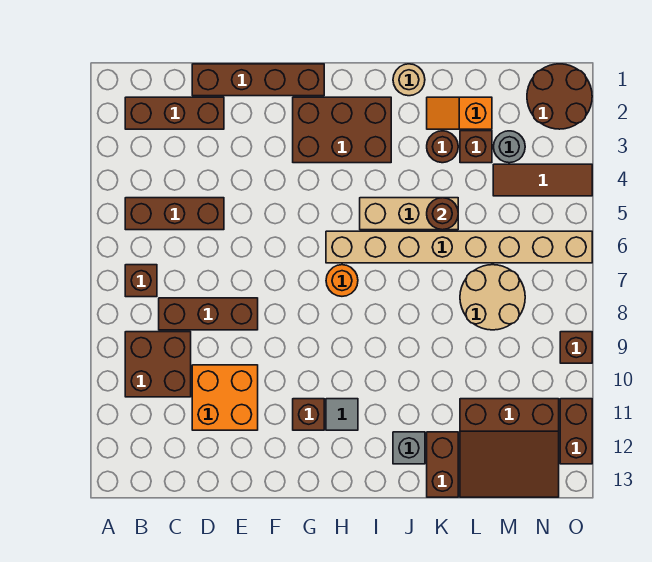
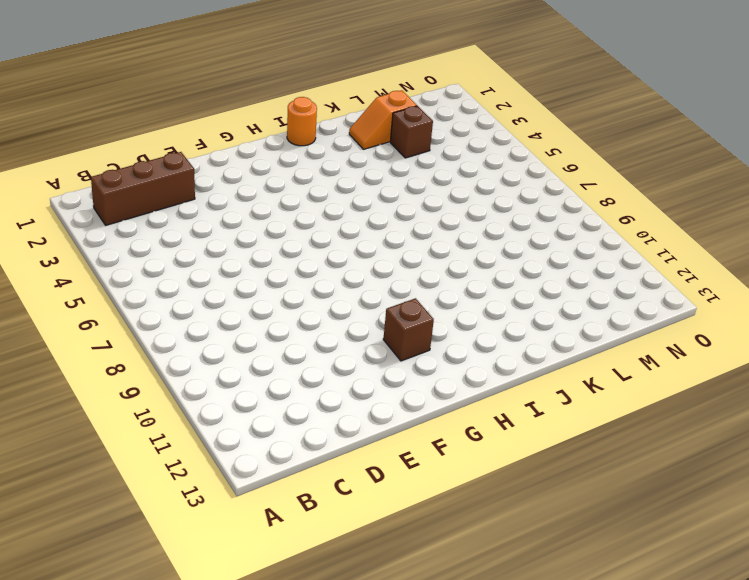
orange 1x1 round brick [287,97,317,146] -> orange 1x1 round brick moved to [326,265,358,296]
none -> brown 1x3 brick [125,198,224,230]
none -> brown 1x1 brick [125,265,157,297]
none -> brown 2x2 brick [125,332,191,397]

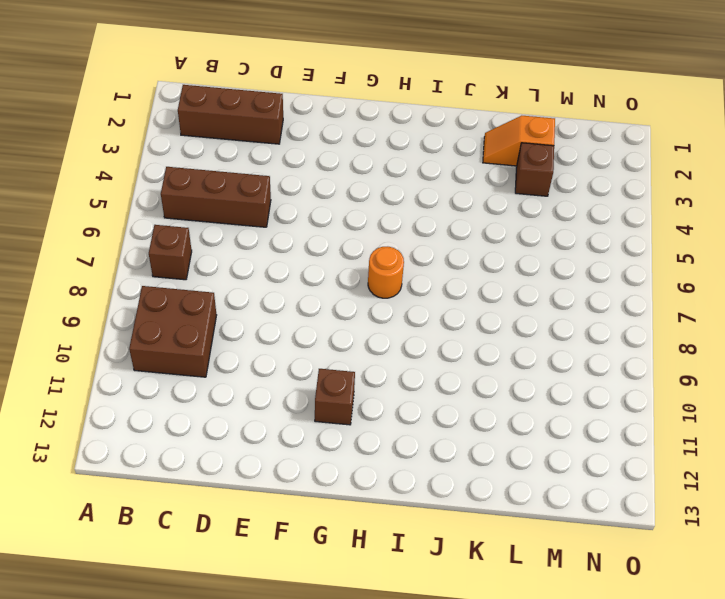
none -> brown 1x3 brick [159,298,258,330]
none -> brown 1x4 brick [192,64,324,96]
none -> orange 2x2 brick [192,365,258,430]

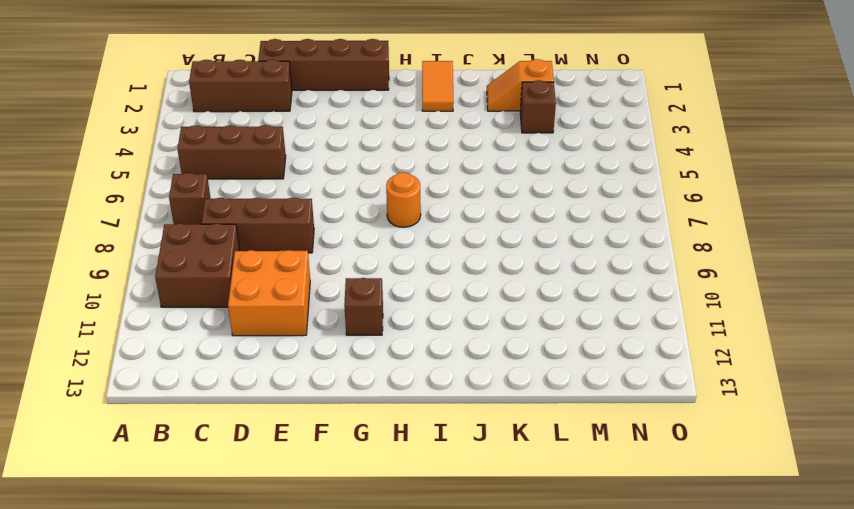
orange 1x2 tile [422,61,454,111] -> brown 2x3 brick [293,97,391,163]
none -> tan 1x8 brick [326,231,592,263]
none -> grey 1x1 tile [326,399,358,430]
none -> tan 1x3 brick [360,198,458,230]

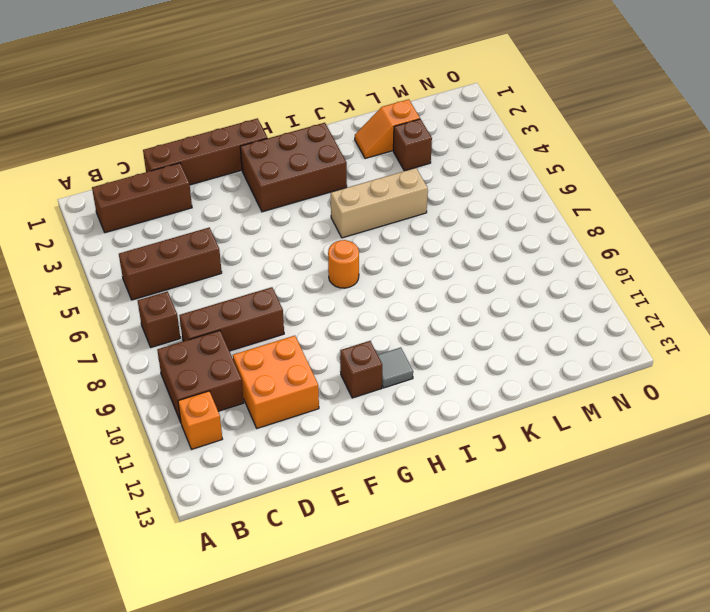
orange 1x1 brick [178,391,222,449] -> none
none -> tan 1x8 brick [326,231,592,263]
none -> tan 1x1 round brick [393,64,425,96]
none -> grey 1x1 brick [393,432,425,464]

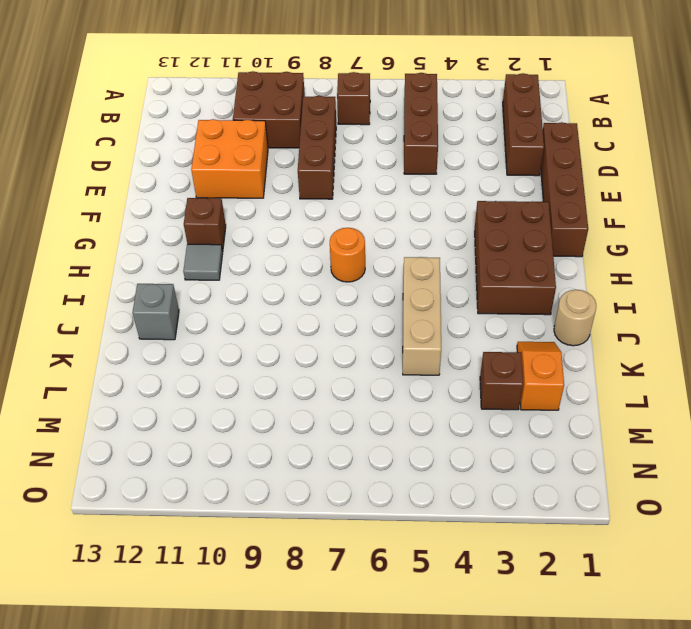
none -> tan 1x8 brick [326,231,592,263]
none -> brown 1x1 round brick [427,131,458,163]
none -> brown 1x2 brick [427,432,458,497]

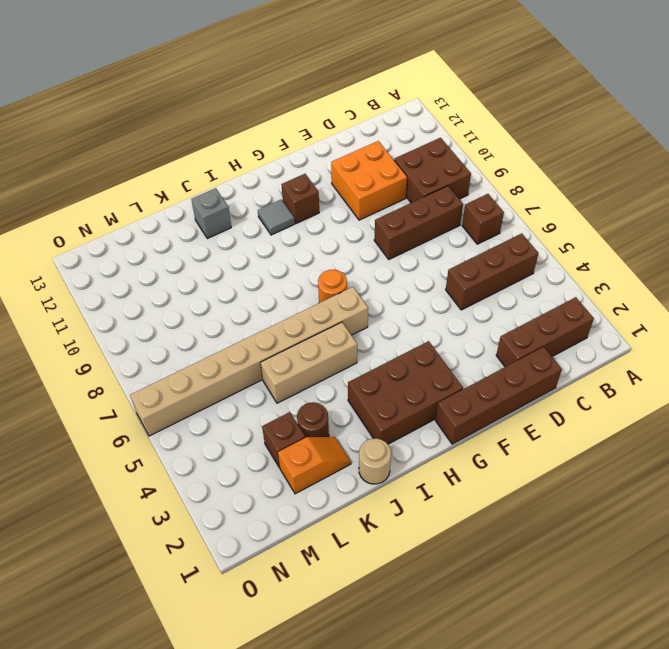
none -> brown 1x2 brick [427,432,458,497]
none -> tan 2x2 round brick [460,265,525,330]
none -> brown 3x3 slope [460,399,559,497]

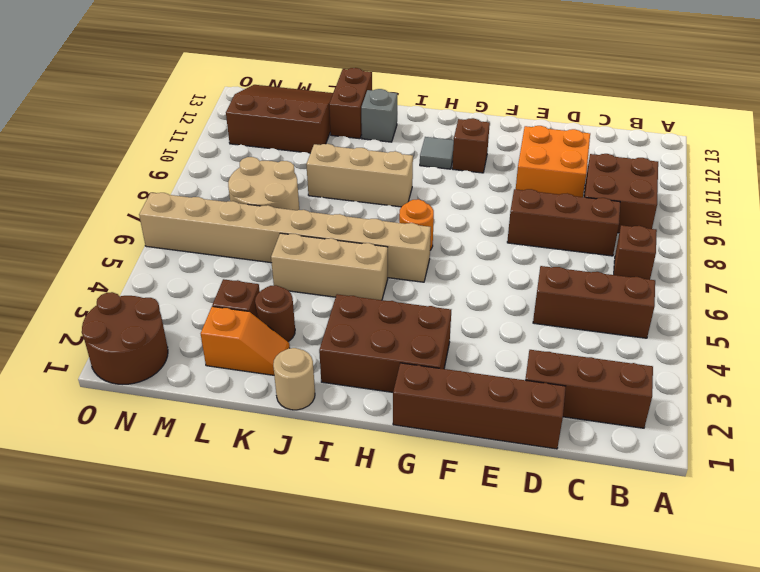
tan 1x3 brick [306,144,413,207] -> none
none -> grey 1x1 round brick [493,131,525,163]
none -> brown 1x3 tile [493,164,592,196]
none -> brown 1x1 brick [560,332,592,363]

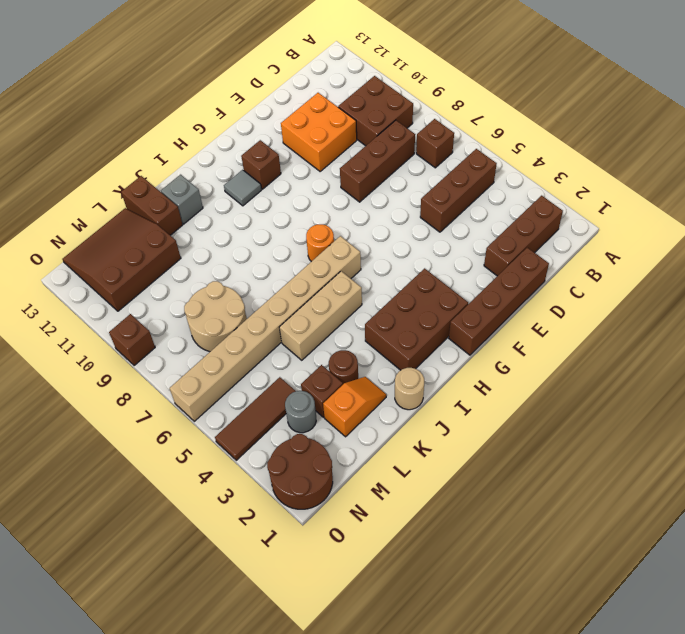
none -> brown 1x2 brick [560,399,592,464]
none -> brown 1x1 round brick [427,198,458,230]

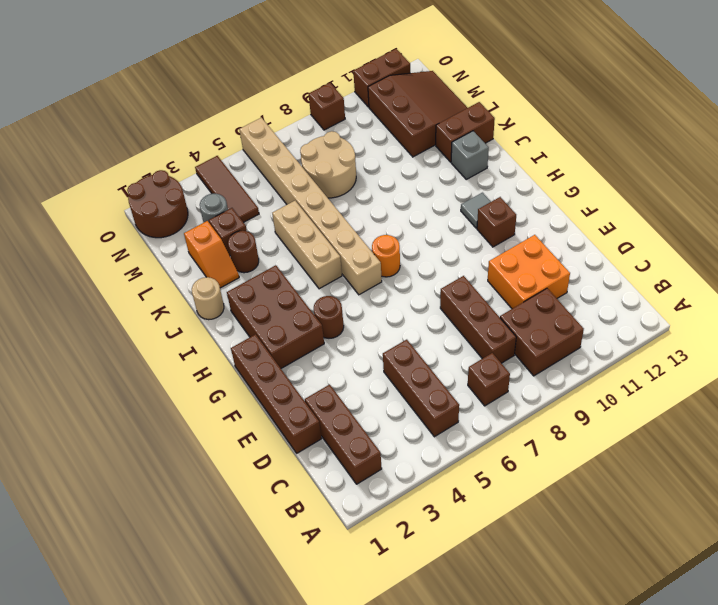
brown 1x1 round brick [314,296,344,338] -> brown 1x1 round brick moved to [427,198,458,230]

